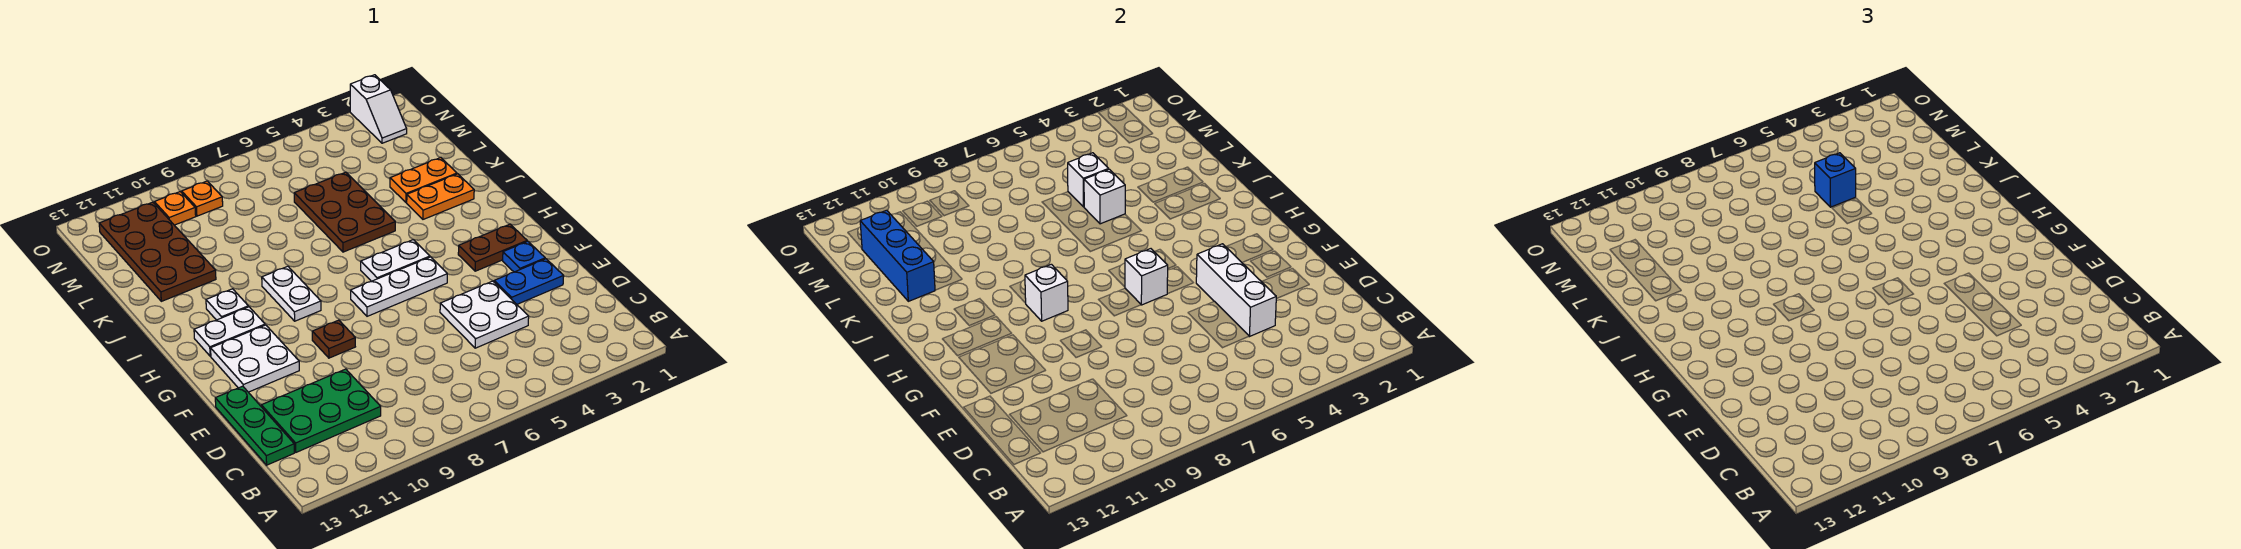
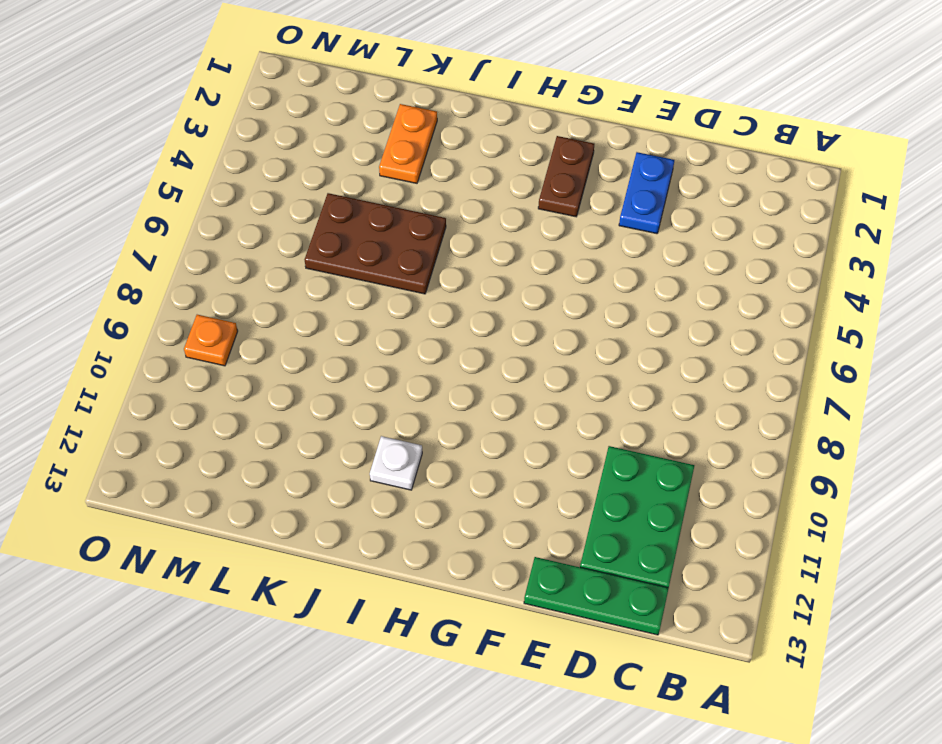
none -> white 2x2 plate [440,281,529,348]
none -> blue 1x1 plate [503,241,545,272]
none -> brown 1x1 plate [312,320,355,358]

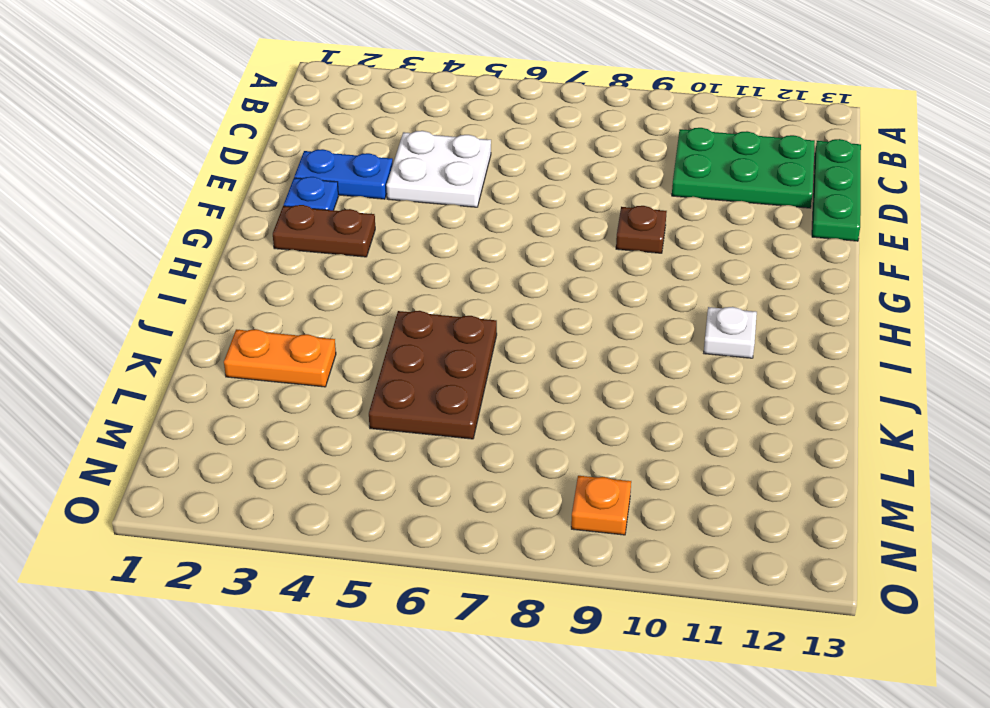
none -> white 2x2 plate [211,325,299,392]
none -> white 1x3 plate [351,257,447,316]
none -> white 1x2 plate [361,240,430,281]

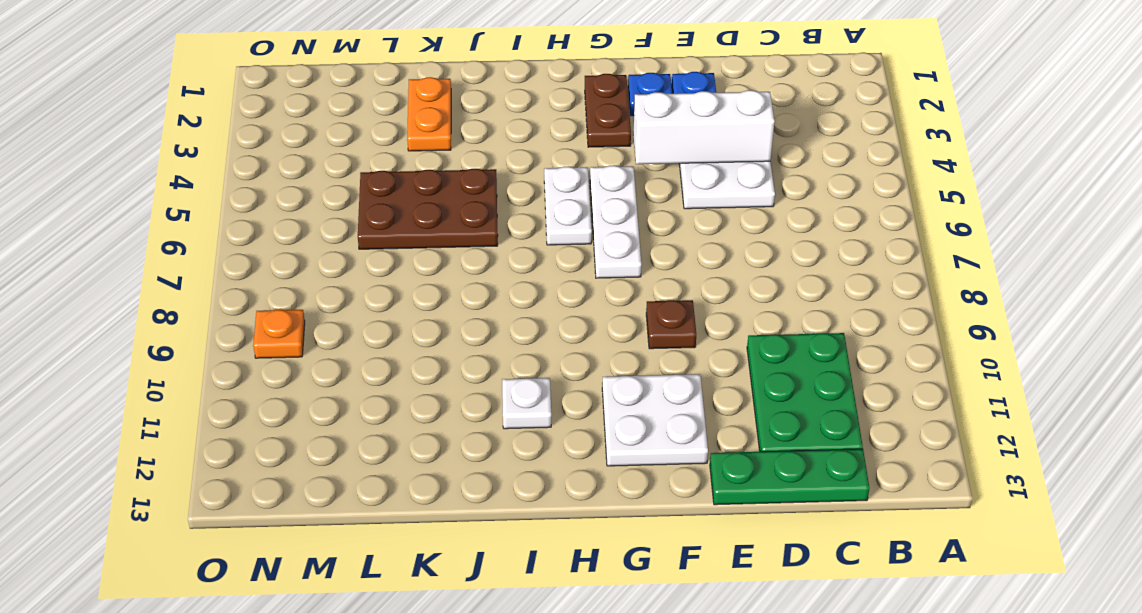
none -> white 1x2 plate [262,266,321,321]
none -> white 1x2 plate [194,307,265,356]
none -> orange 1x2 plate [407,174,474,219]

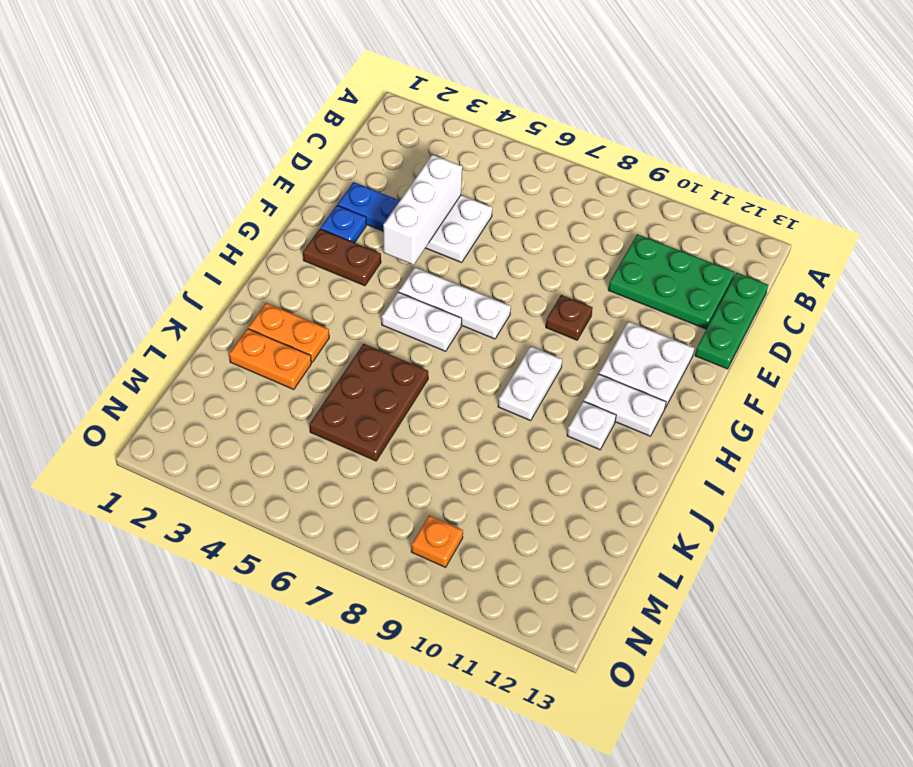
none -> brown 2x4 plate [99,202,216,301]
none -> white 1x2 slope [350,75,407,143]
none -> orange 1x1 plate [154,192,196,225]

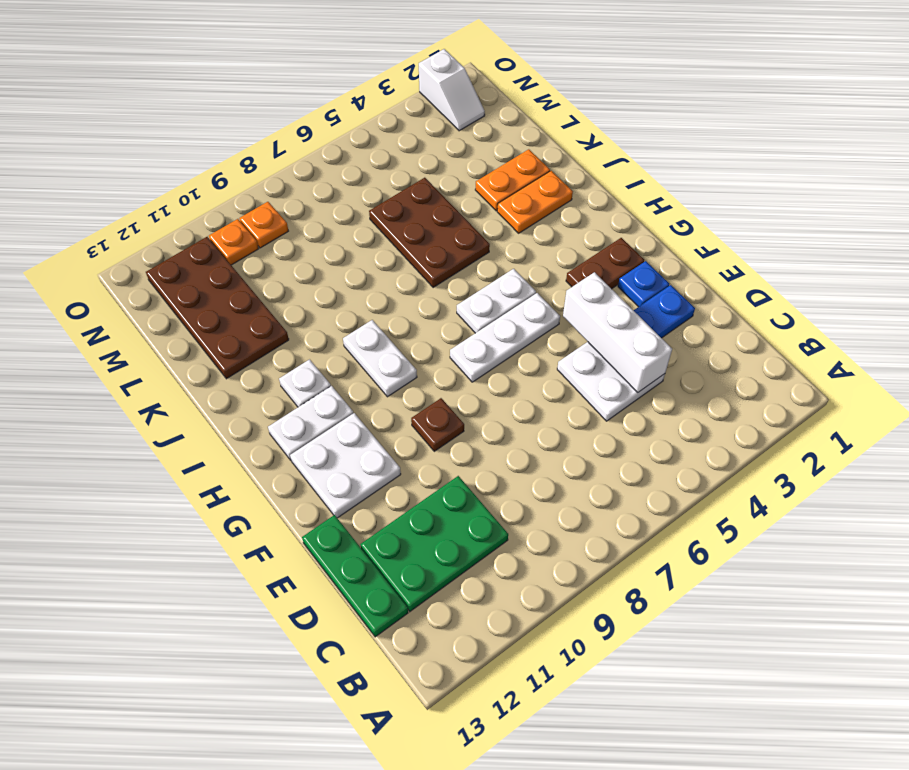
none -> white 1x1 brick [1125,249,1168,305]
none -> white 1x1 brick [1025,264,1068,321]
none -> white 1x1 brick [1084,169,1125,224]

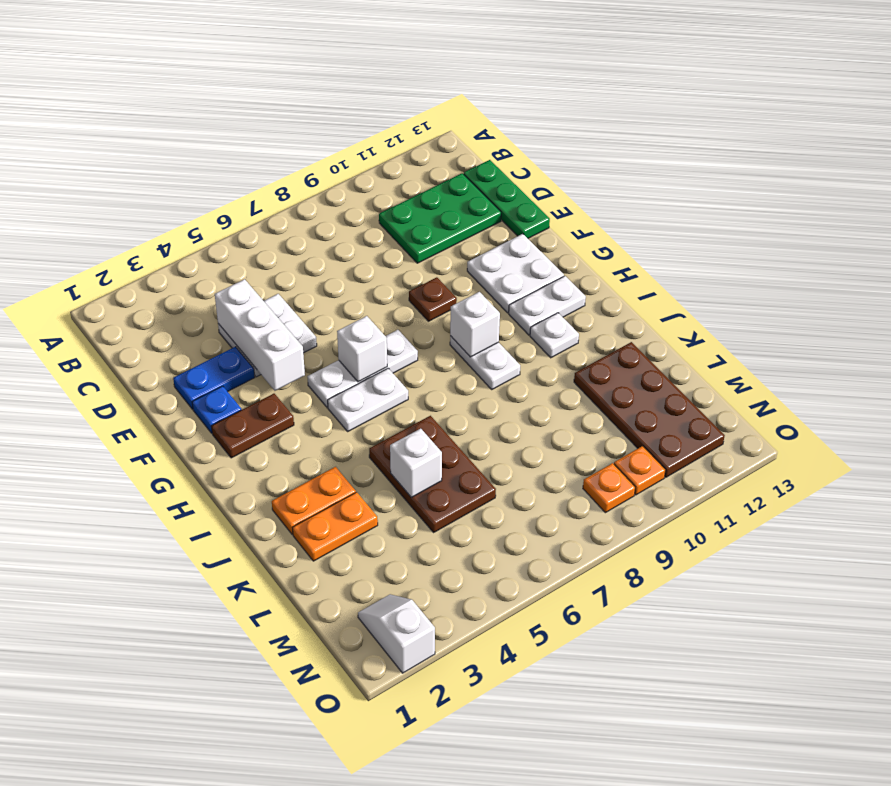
none -> blue 1x3 brick [860,210,935,301]
none -> white 1x1 brick [1068,153,1109,207]
none -> blue 1x1 brick [1815,153,1856,207]

